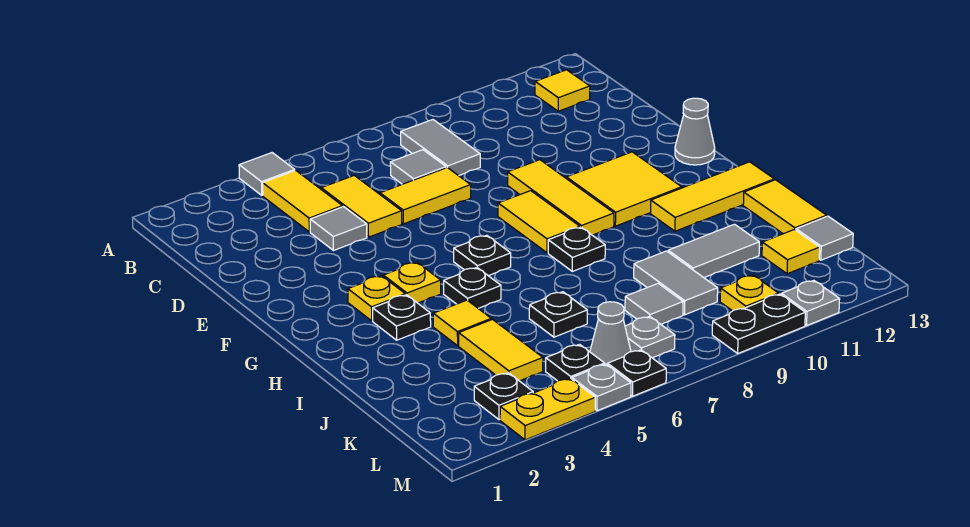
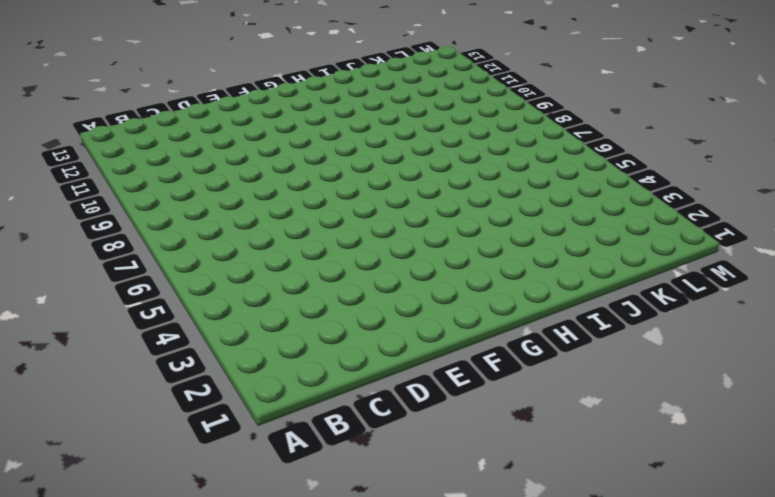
none -> grey 1x1 tile [239,153,295,195]
none -> yellow 1x2 tile [263,170,342,232]
none -> grey 1x2 tile [401,120,480,176]
none -> yellow 1x1 tile [535,70,590,111]

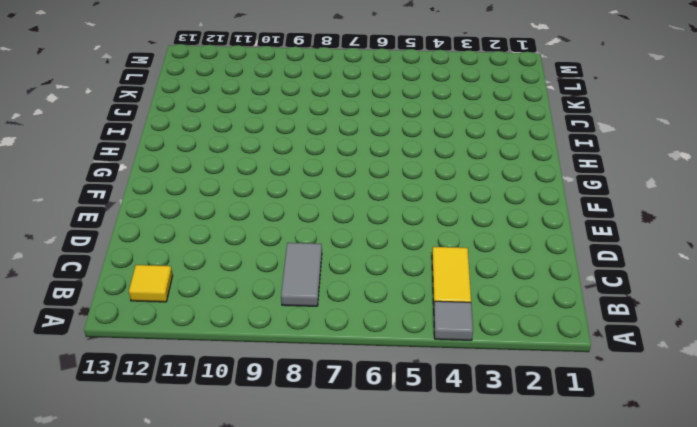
none -> yellow 1x2 tile [321,175,402,237]
none -> grey 1x1 tile [390,150,446,184]
none -> grey 1x1 tile [310,207,367,251]
none -> yellow 1x2 tile [380,168,471,224]

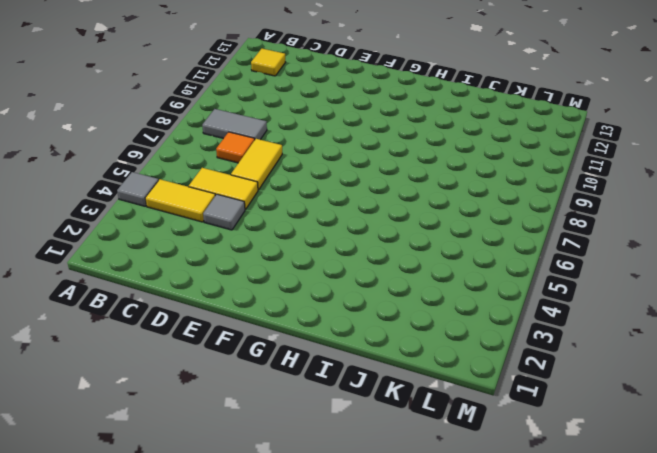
orange 1x1 tile [216,132,255,163] -> grey 1x1 tile [390,150,446,184]
none -> yellow 1x3 tile [508,160,614,235]
none -> yellow 1x2 tile [498,191,580,253]
none -> yellow 2x2 tile [566,152,682,226]
none -> grey 1x1 cone [675,98,715,165]

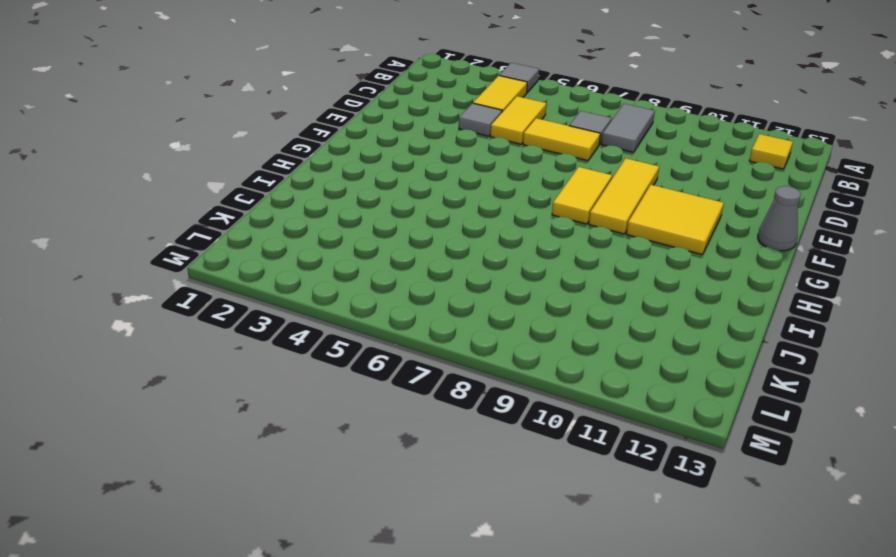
none -> yellow 1x1 plate [348,276,405,321]
none -> yellow 1x1 plate [383,262,441,303]
none -> black 1x1 plate [454,235,511,276]
none -> black 1x1 plate [373,295,431,340]

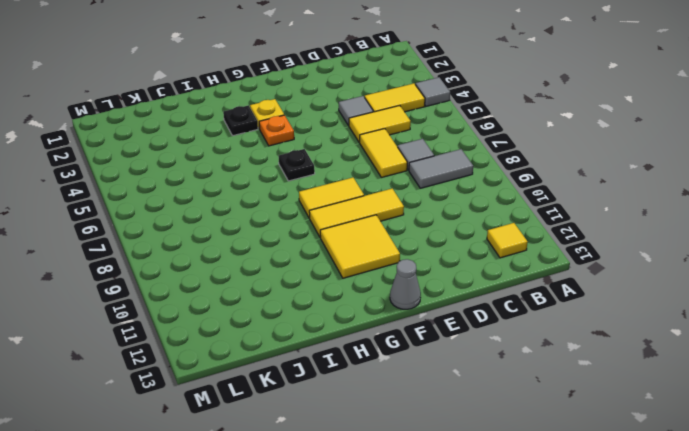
orange 1x1 plate [259,115,294,146] -> yellow 1x1 plate [383,262,441,303]
none -> black 1x1 plate [444,268,501,308]
none -> black 1x1 plate [548,227,605,271]
none -> yellow 1x3 tile [651,162,774,231]
none -> yellow 1x1 tile [433,300,491,346]

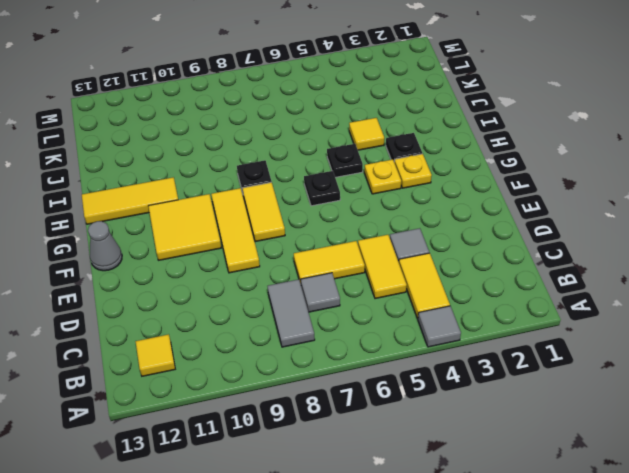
none -> yellow 1x2 tile [743,180,827,234]
none -> yellow 1x2 tile [459,319,543,381]
none -> black 1x1 plate [529,292,587,337]
none -> grey 1x2 tile [634,251,718,315]

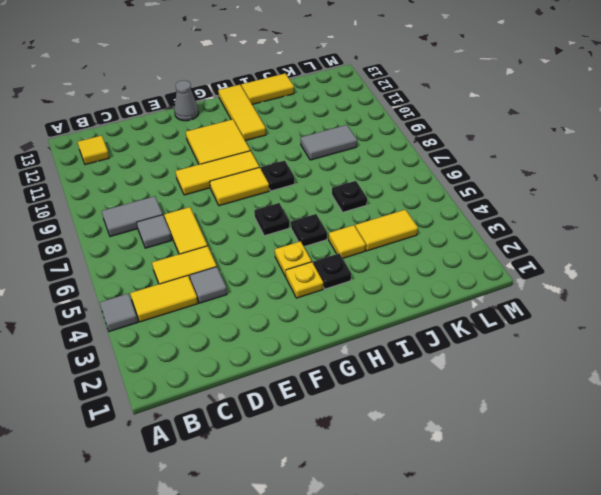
none -> grey 1x2 tile [668,224,759,278]
none -> grey 1x1 tile [625,284,683,324]
none -> yellow 1x1 tile [762,229,820,274]
none -> grey 1x1 tile [796,216,853,260]

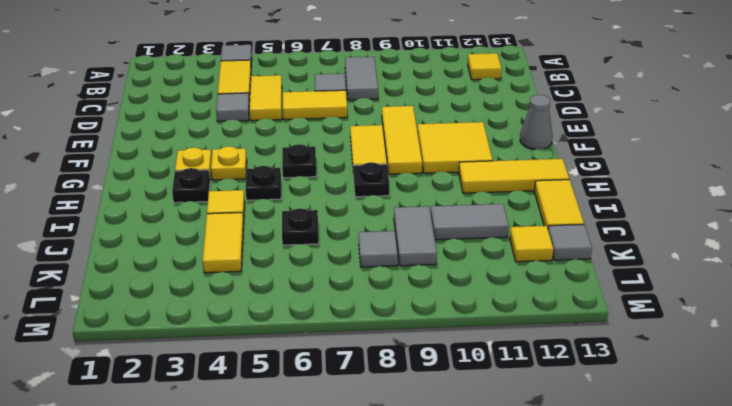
none -> black 1x1 plate [474,373,533,420]
none -> black 1x1 plate [546,344,605,381]
none -> grey 1x1 cone [590,302,631,364]
none -> grey 1x1 plate [625,316,675,358]

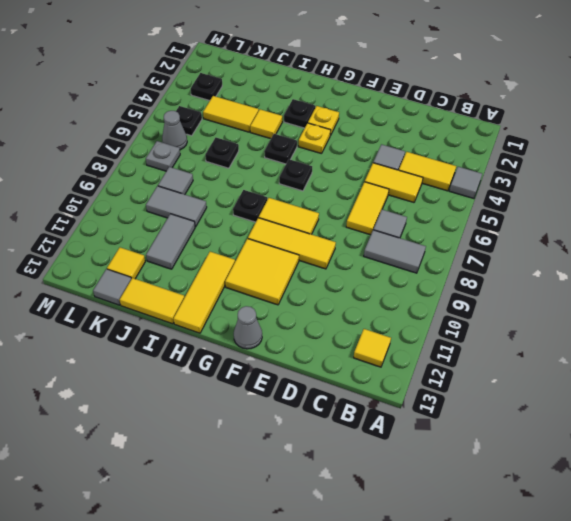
none -> yellow 1x1 plate [720,275,779,311]
none -> yellow 1x2 plate [500,378,595,440]
none -> grey 1x1 plate [572,364,631,411]
none -> black 1x1 plate [607,350,666,396]

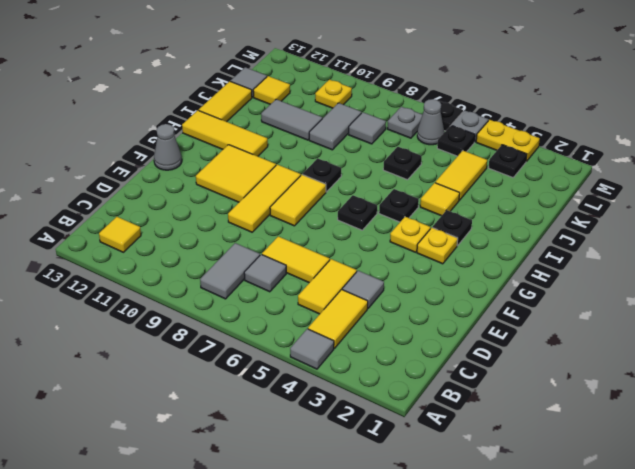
none -> black 1x2 plate [712,294,805,353]
none -> grey 1x1 plate [781,280,840,325]

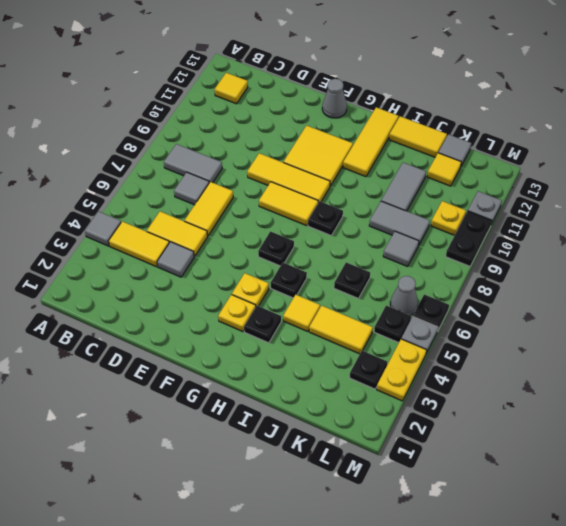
none -> grey 1x1 plate [625,316,675,358]

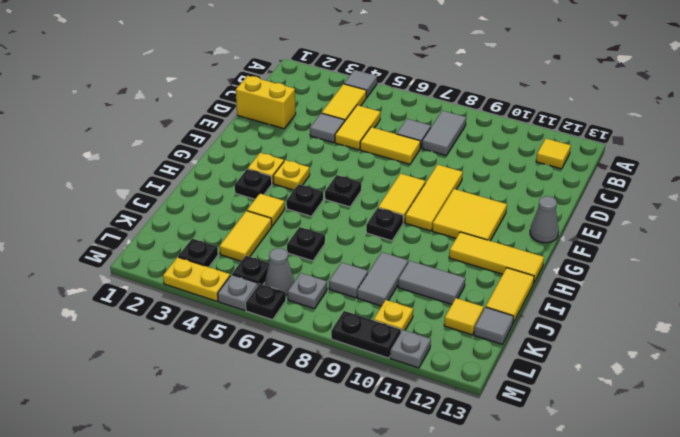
yellow 1x2 brick [236,76,296,129] -> none

